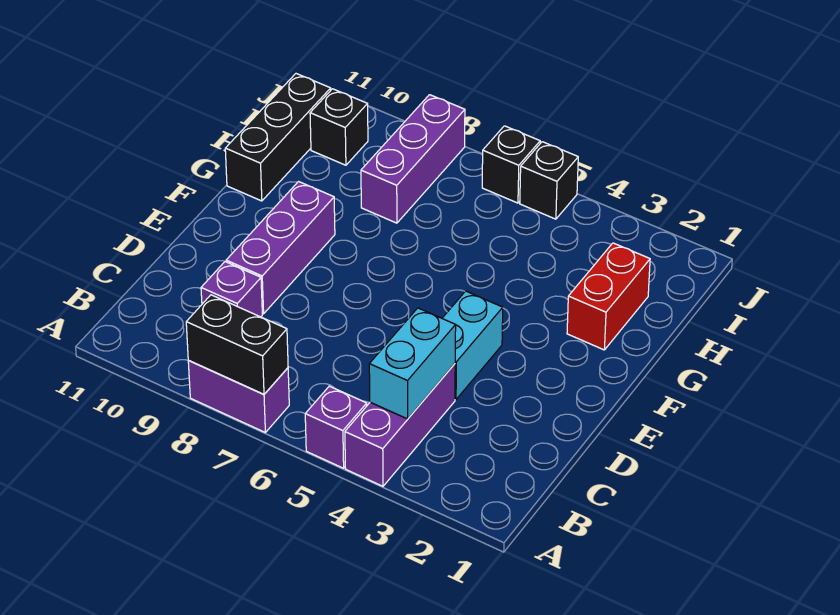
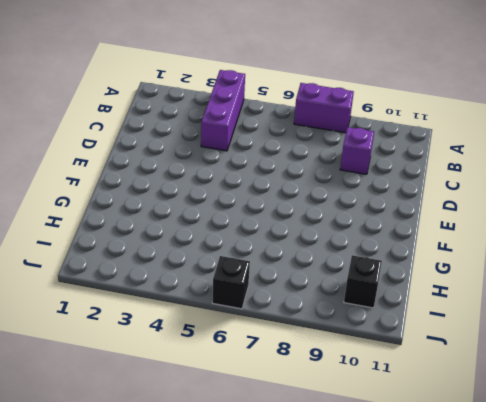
none -> purple 1x1 brick [305,386,367,468]
none -> cyan 1x2 brick [442,291,503,400]
none -> purple 1x3 brick [226,182,335,314]

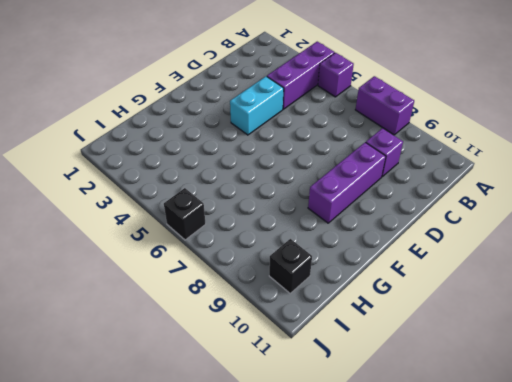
none -> red 1x2 brick [567,243,650,350]
none -> black 1x3 brick [225,74,331,201]
none -> purple 1x3 brick [361,95,465,223]

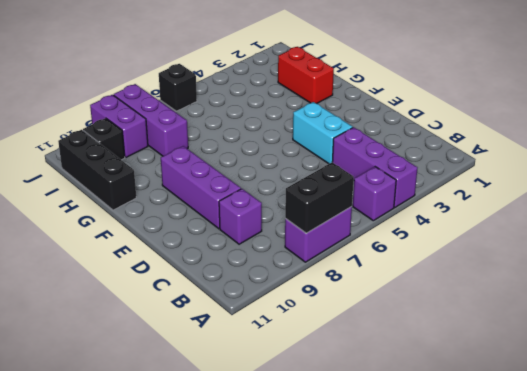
purple 1x2 brick [90,95,148,157] -> none
none -> black 1x1 brick [520,142,578,219]
none -> cyan 1x2 brick [369,308,456,419]

